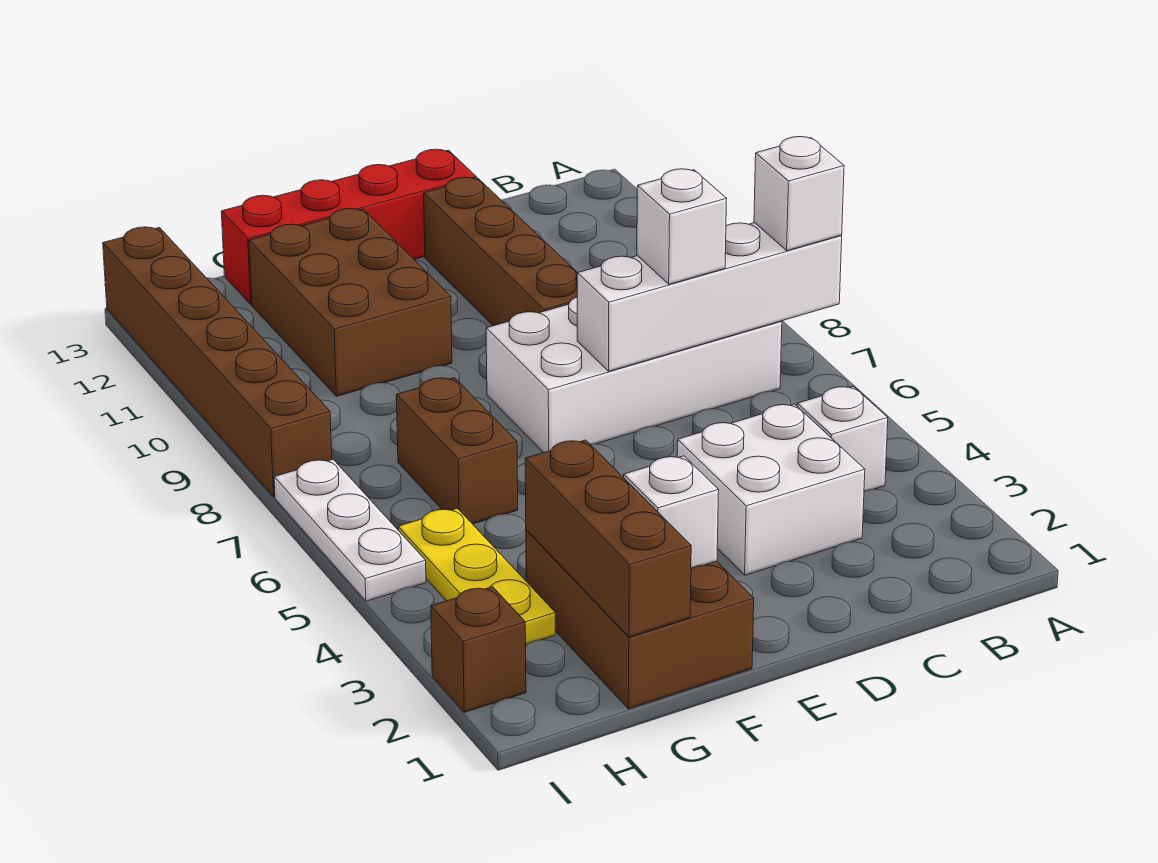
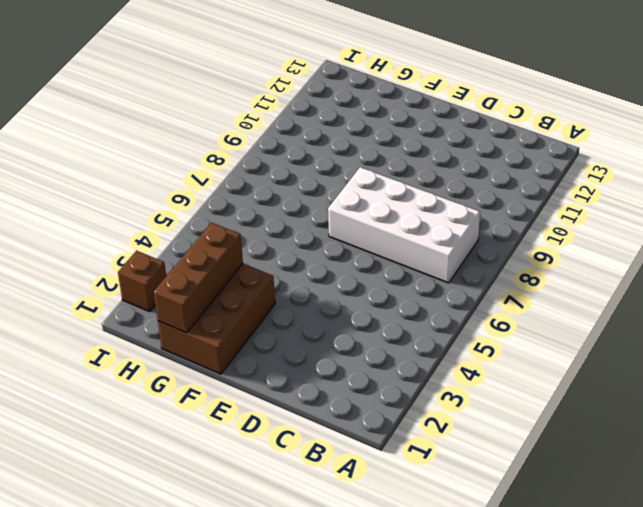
none -> white 1x1 brick [797,386,888,491]
none -> white 2x2 brick [677,404,865,575]
none -> brown 1x4 brick [424,177,577,326]

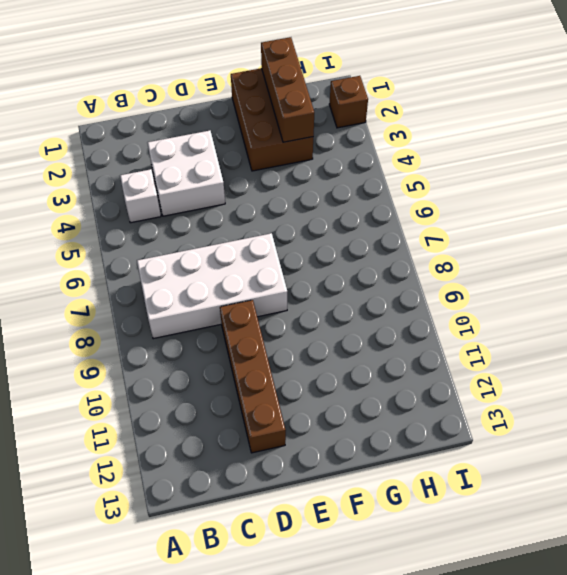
none -> red 1x4 brick [221,149,476,304]
none -> brown 2x3 brick [249,209,452,396]
none -> brown 1x2 brick [396,378,518,524]

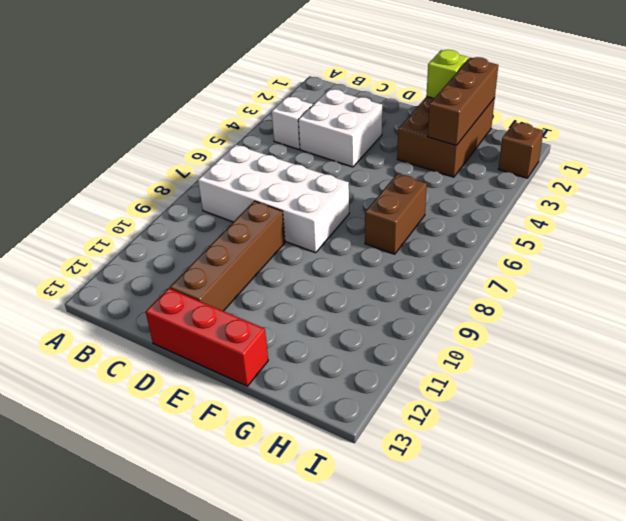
red 1x3 brick [146,288,268,386] -> red 1x4 brick [221,149,476,304]
lime 1x1 brick [426,50,469,98] -> none
none -> brown 2x3 brick [249,209,452,396]
none -> yellow 1x3 plate [398,508,555,644]
none -> white 1x3 plate [274,459,426,601]

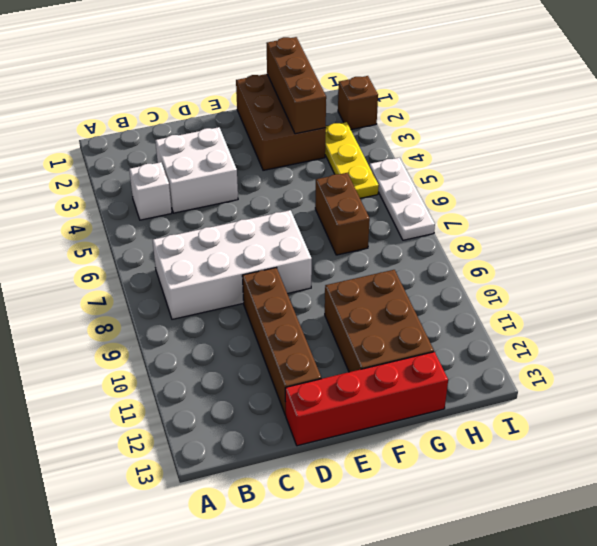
none -> brown 1x6 brick [103,227,332,497]
none -> white 1x4 brick [577,223,842,371]
none -> white 1x1 brick [623,456,719,568]

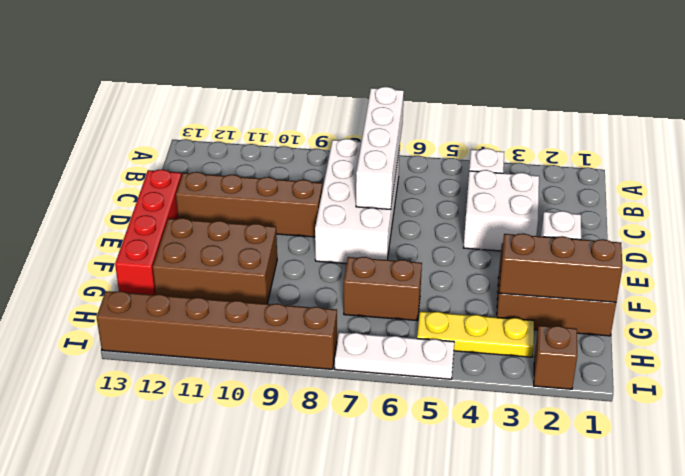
none -> white 1x1 brick [754,137,844,251]
none -> white 1x1 brick [637,169,727,284]

